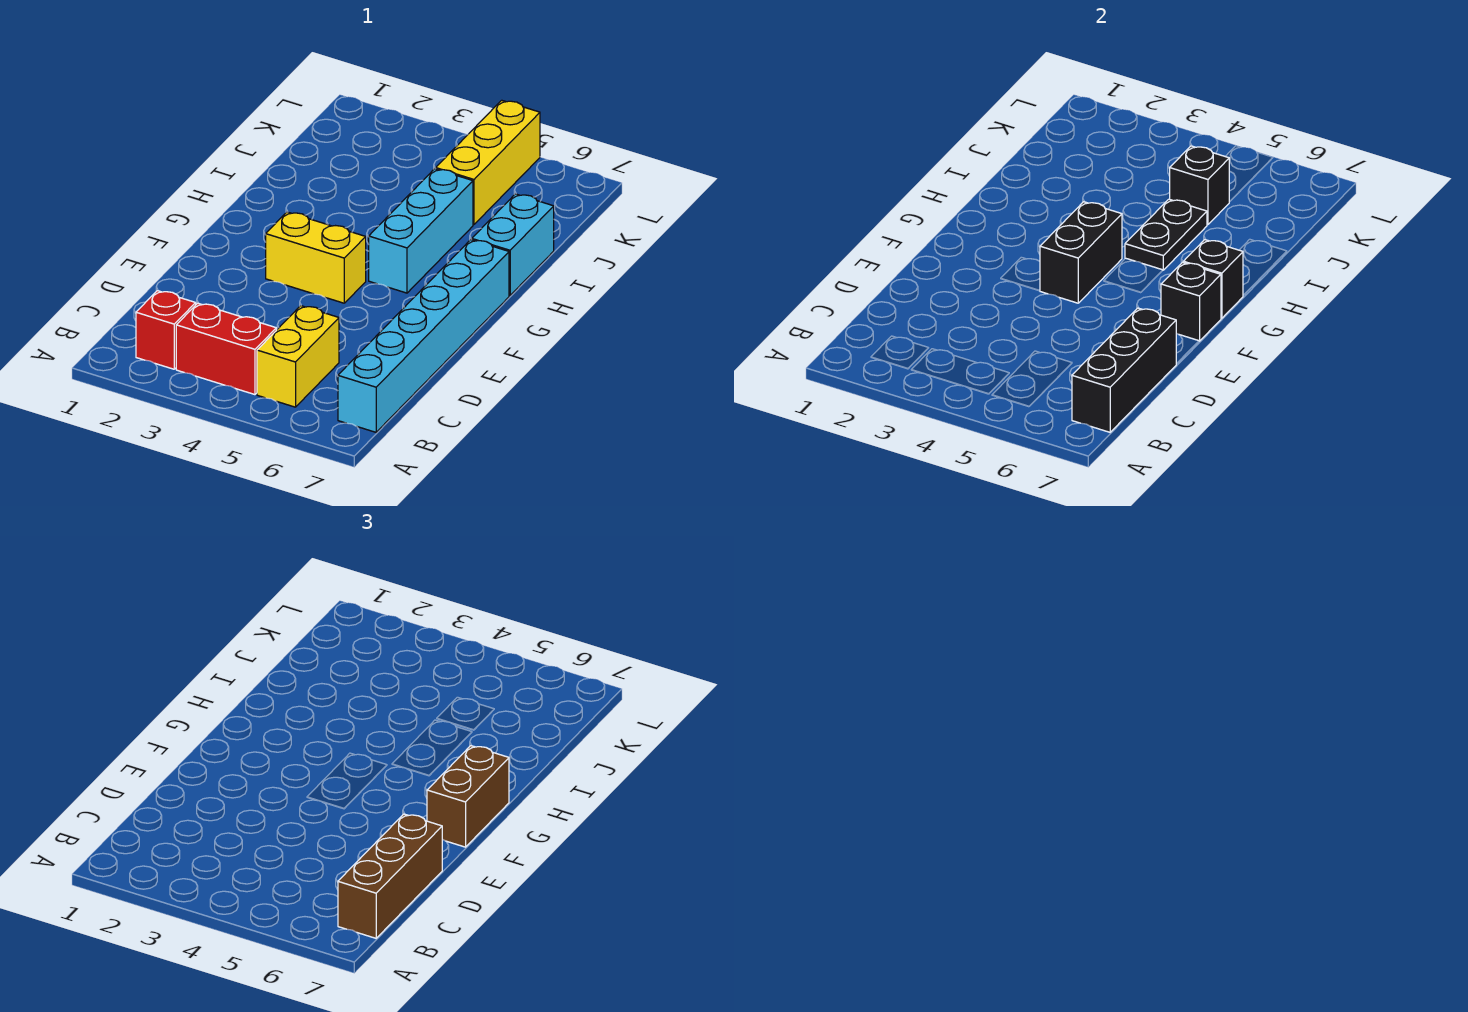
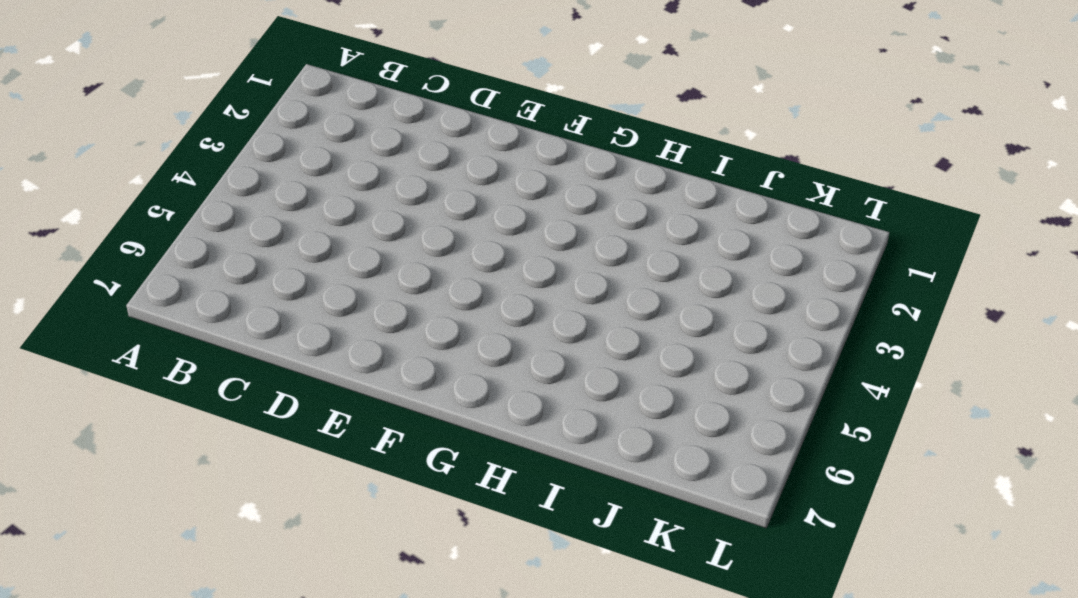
none -> red 1x1 brick [136,291,196,369]
none -> red 1x2 brick [176,303,276,395]
none -> yellow 1x2 brick [257,306,339,407]

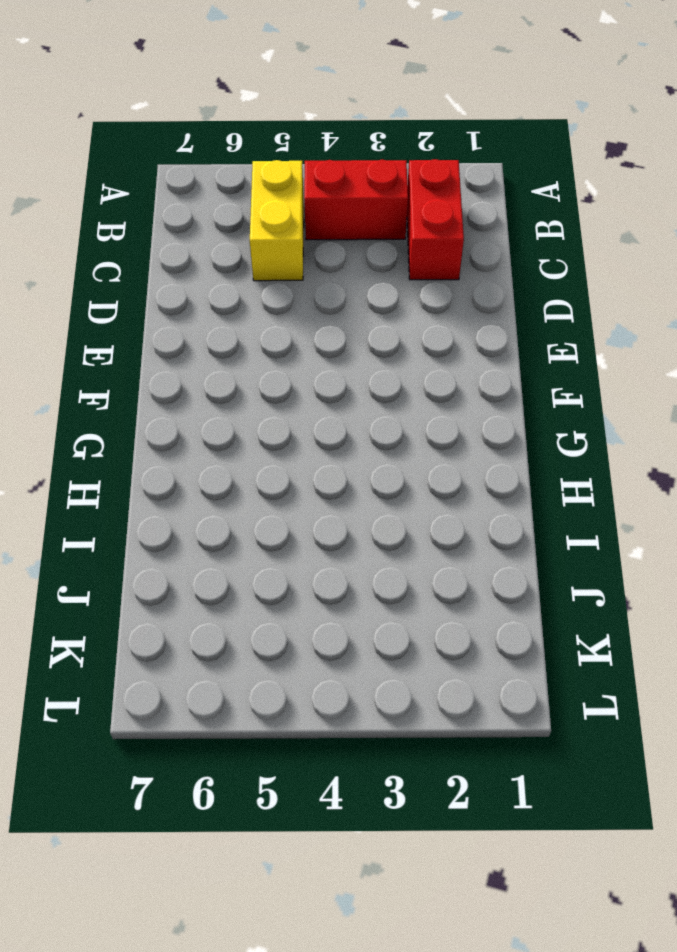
red 1x2 brick [407,159,464,280] -> red 1x1 brick [136,291,196,369]
none -> cyan 1x6 brick [338,240,509,432]
none -> yellow 1x2 brick [266,212,366,303]
none -> cyan 1x3 brick [369,169,473,293]

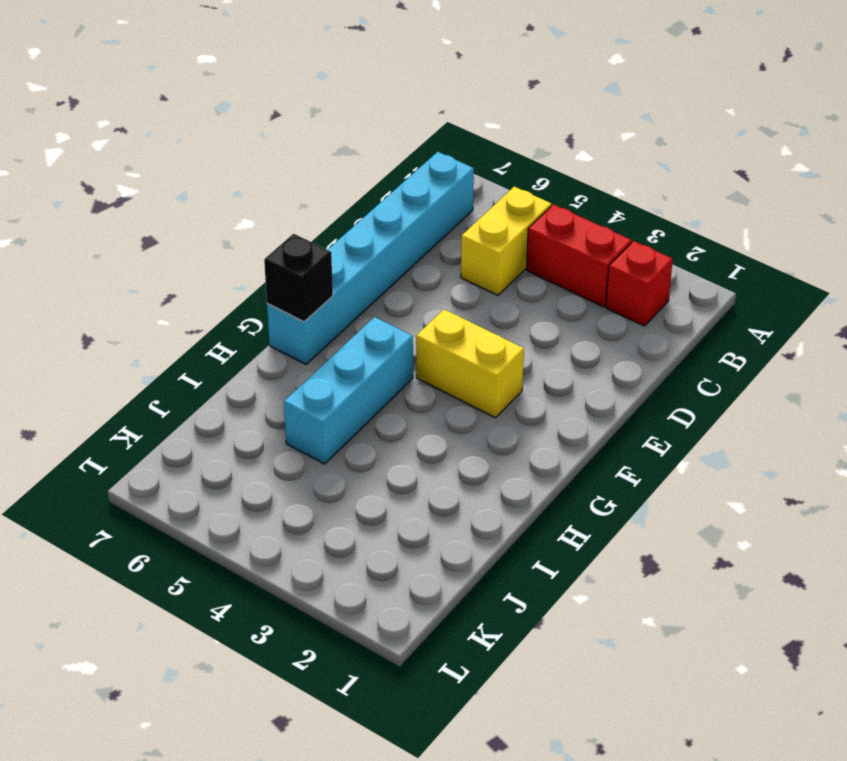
none -> cyan 1x2 brick [472,194,554,295]
none -> yellow 1x3 brick [436,100,540,225]
none -> black 1x3 brick [1072,308,1176,432]

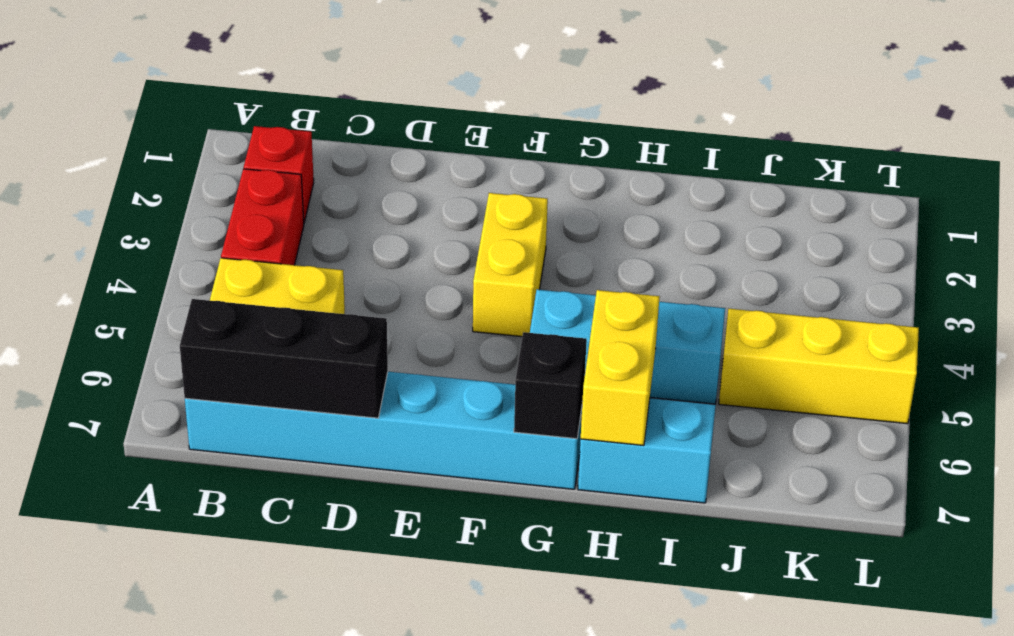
yellow 1x2 brick [581,290,660,446] -> none
none -> black 1x2 brick [1040,202,1122,303]
none -> black 1x1 brick [1161,262,1221,341]
none -> black 1x2 plate [1125,199,1207,270]

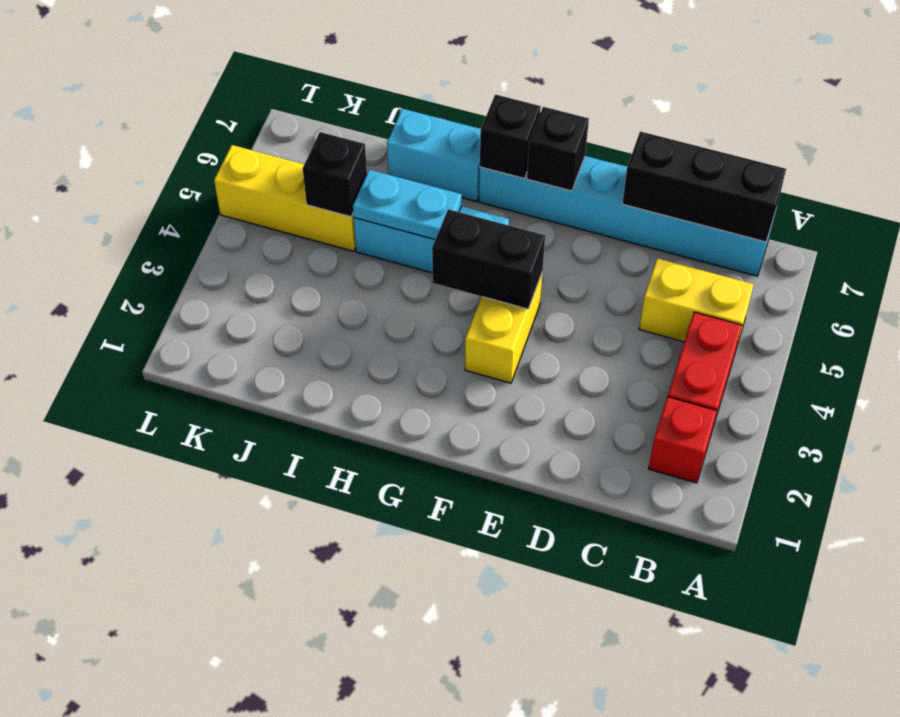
cyan 1x2 plate [353,170,462,240] -> black 1x2 plate [1125,199,1207,270]
none -> brown 1x3 brick [338,814,442,938]
none -> brown 1x2 brick [427,746,509,847]

